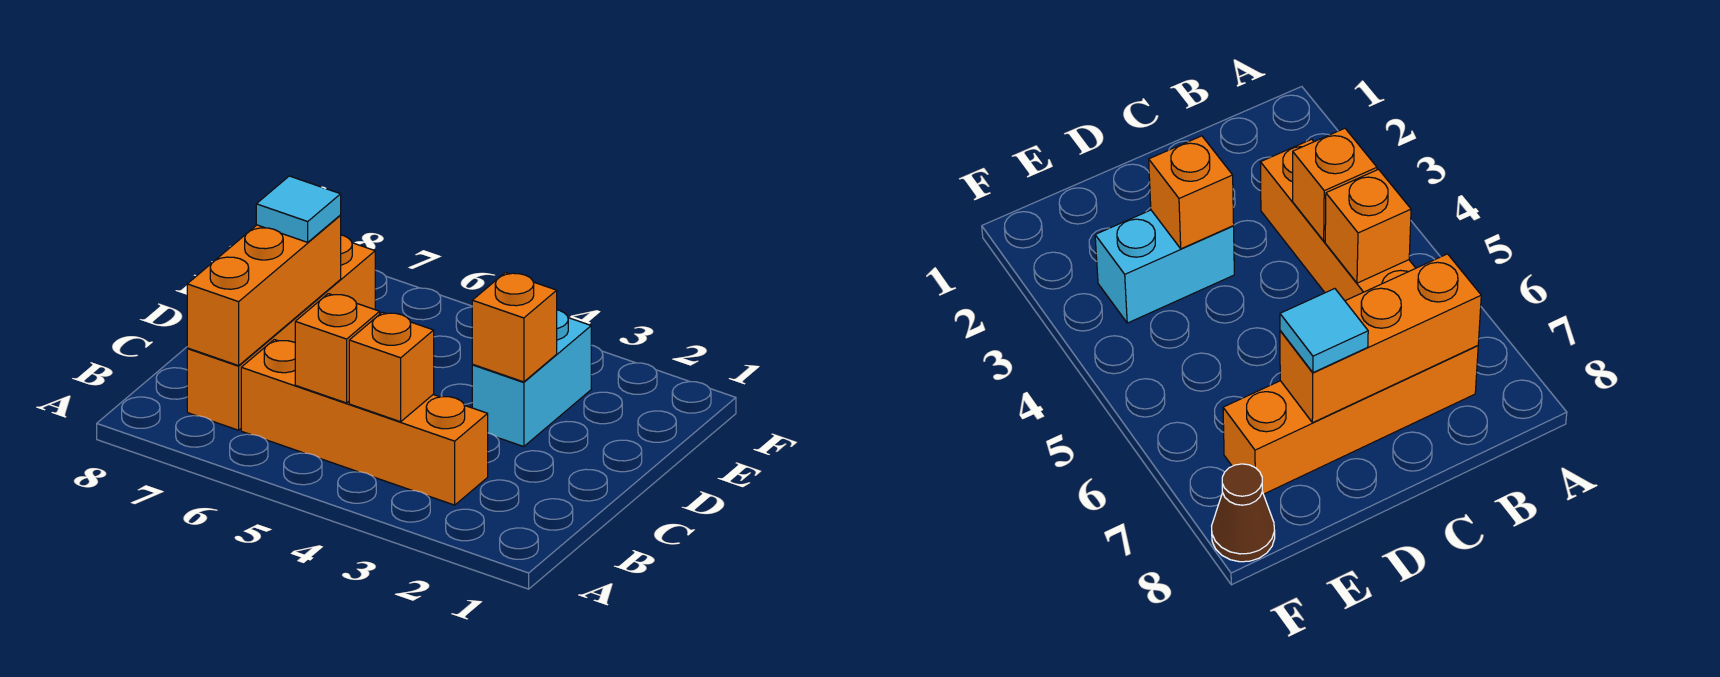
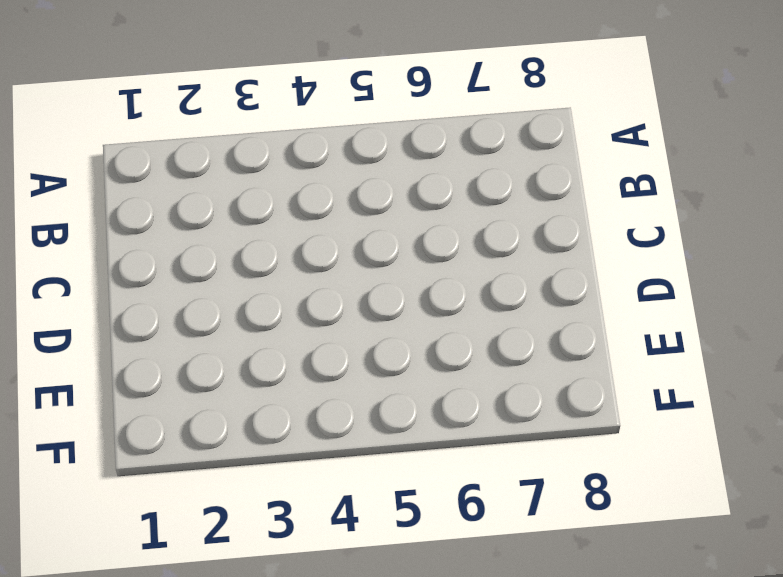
none -> orange 1x4 brick [241,340,488,505]
none -> orange 1x4 brick [187,235,375,430]

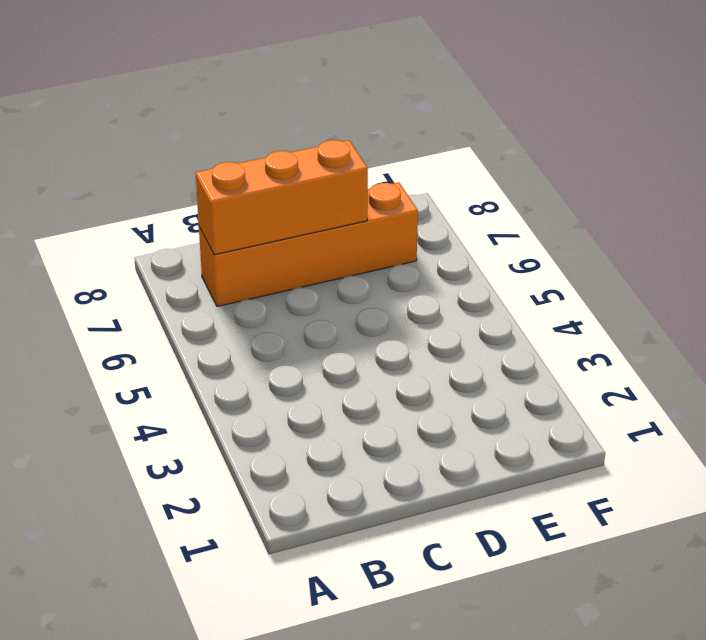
none -> orange 1x4 brick [241,340,488,505]
none -> cyan 1x2 brick [472,310,591,447]

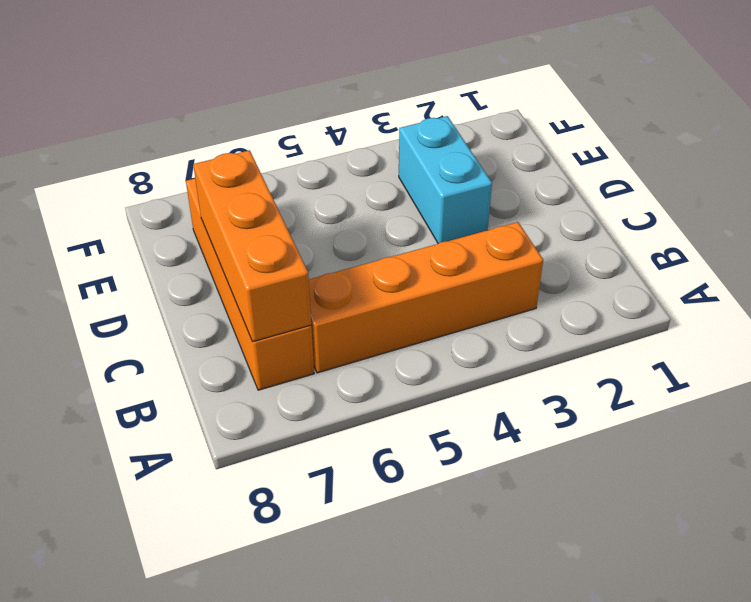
none -> brown 1x1 cone [1212,464,1275,562]
none -> orange 1x1 brick [349,312,434,422]

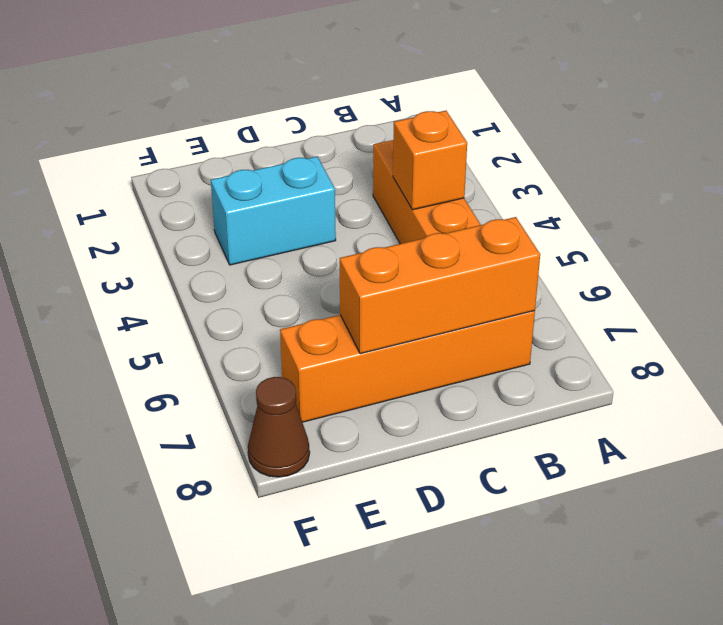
none -> orange 1x1 brick [295,294,380,403]
none -> orange 1x1 brick [472,272,557,382]

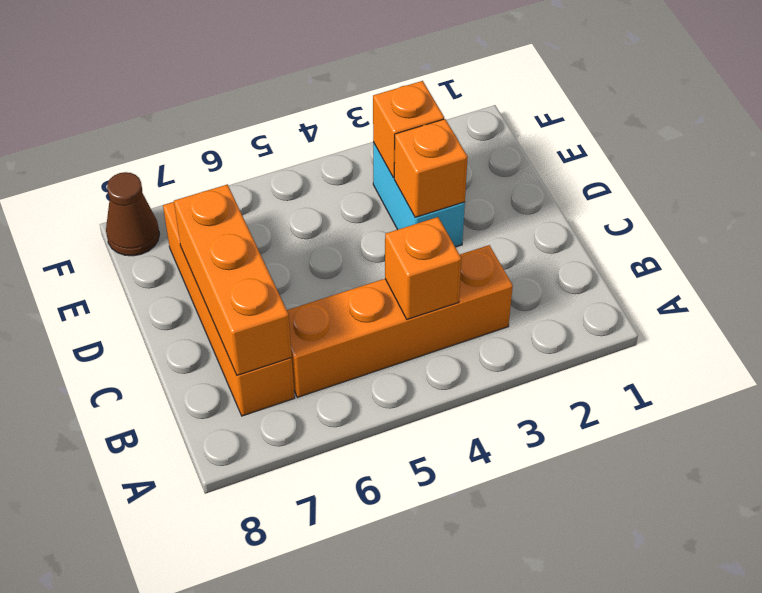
orange 1x1 brick [373,81,444,178] -> orange 1x1 brick moved to [295,294,380,403]
none -> cyan 1x1 tile [256,176,341,242]

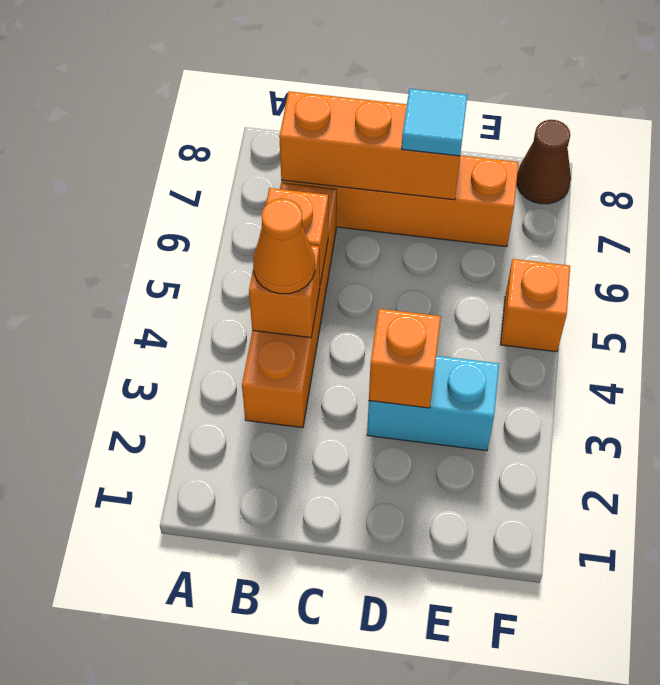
orange 1x1 cone [253,199,315,294] -> none
orange 1x1 brick [500,259,570,352] -> none

